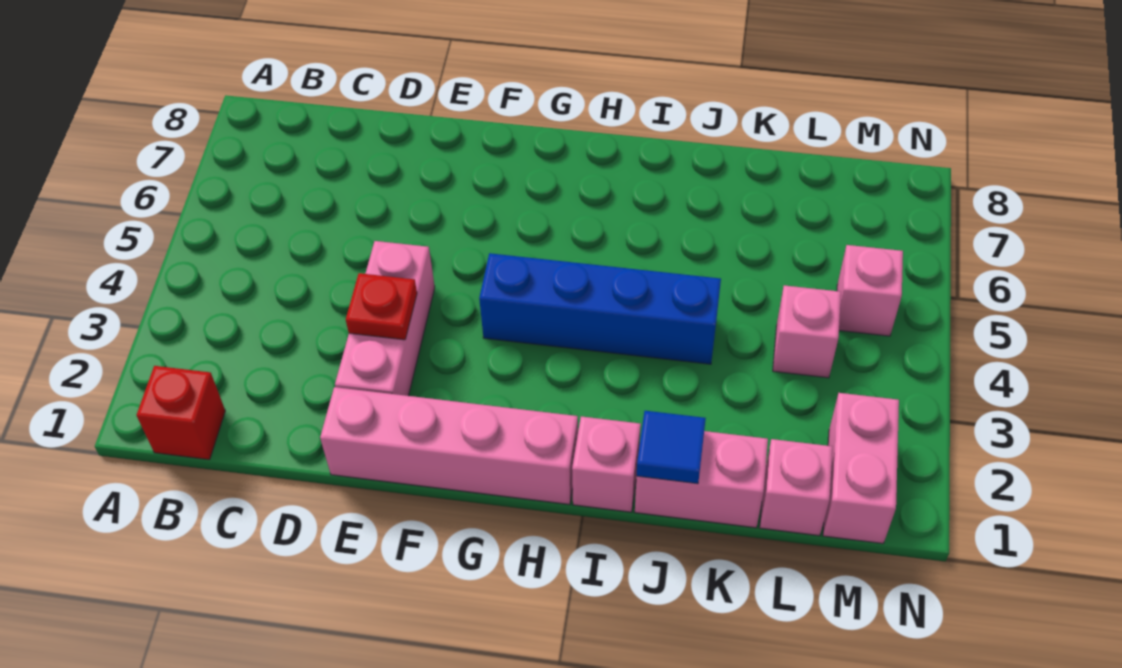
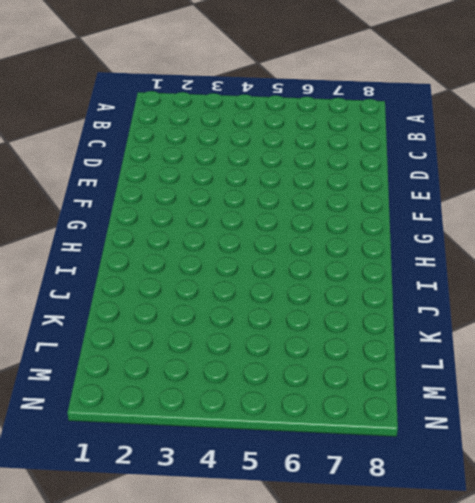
none -> red 1x1 brick [137,366,225,460]
none -> pink 1x4 brick [320,387,578,504]
none -> pink 1x3 brick [335,241,435,396]

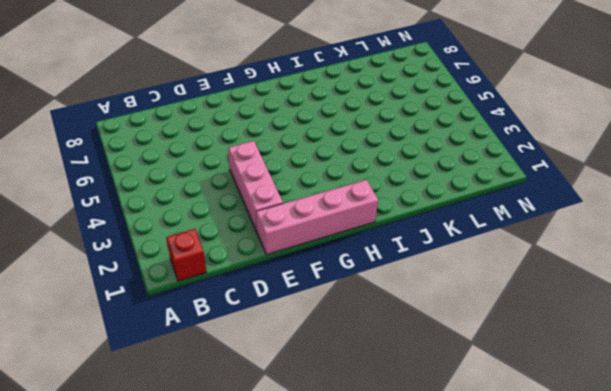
none -> blue 1x4 brick [479,253,721,364]
none -> pink 1x1 brick [572,416,641,512]
none -> pink 1x2 brick [635,431,768,528]

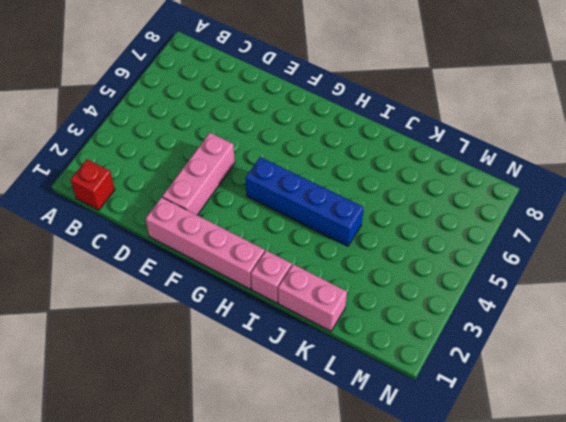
none -> pink 1x1 brick [760,439,832,536]
none -> pink 1x1 brick [773,285,841,378]
none -> pink 1x2 brick [823,393,899,543]

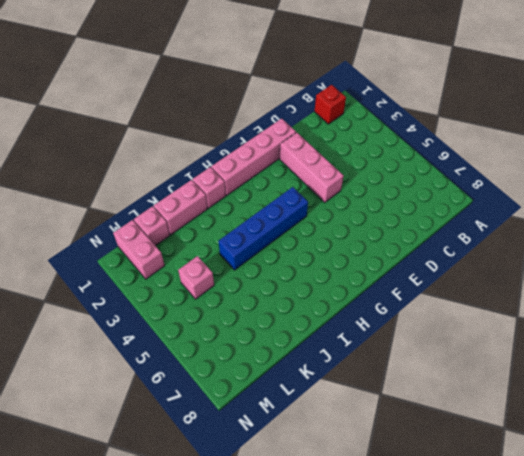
none -> pink 1x1 brick [837,245,903,336]
none -> red 1x1 plate [346,273,417,340]
none -> blue 1x1 tile [637,411,706,484]

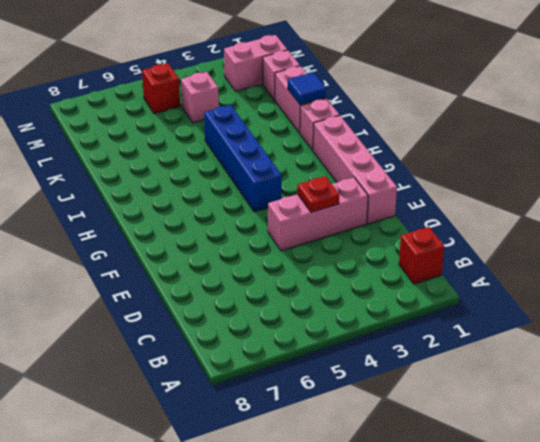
red 1x1 brick [142,63,180,114] -> pink 1x1 brick [837,245,903,336]

